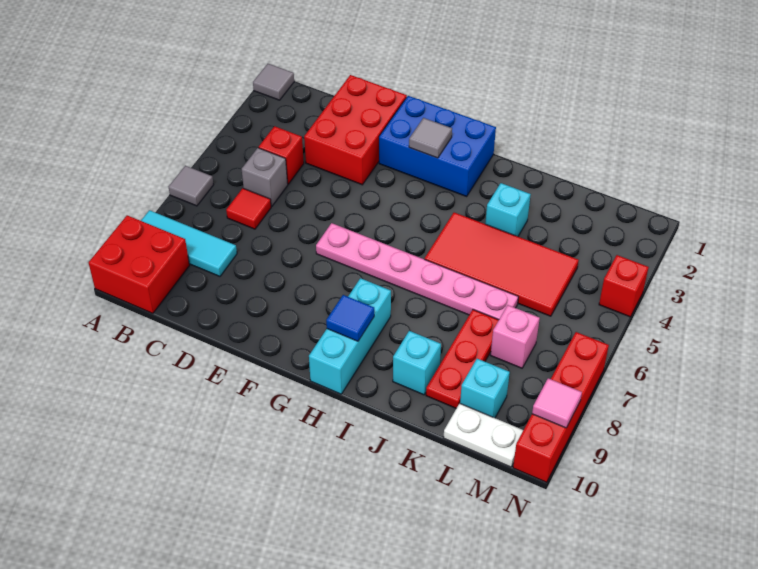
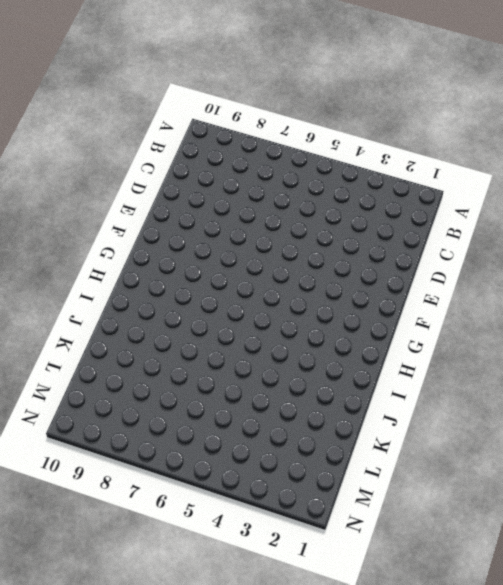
none -> grey 1x1 tile [253,64,294,100]
none -> grey 1x1 tile [169,166,213,206]
none -> cyan 1x3 tile [141,210,237,276]

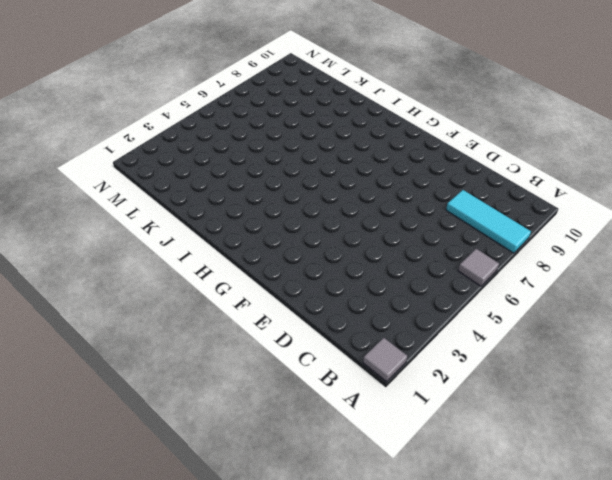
none -> red 2x2 brick [89,215,189,313]
none -> red 1x1 brick [259,126,304,184]
none -> grey 1x1 brick [242,148,288,206]

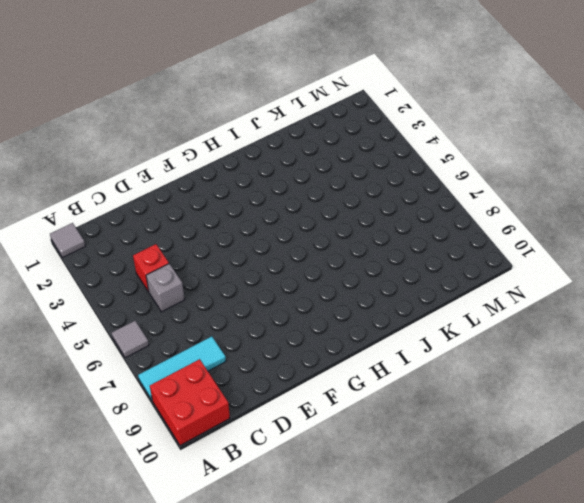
none -> red 1x1 tile [226,188,271,229]
none -> red 2x3 brick [304,75,407,185]
none -> blue 2x3 brick [379,96,496,196]

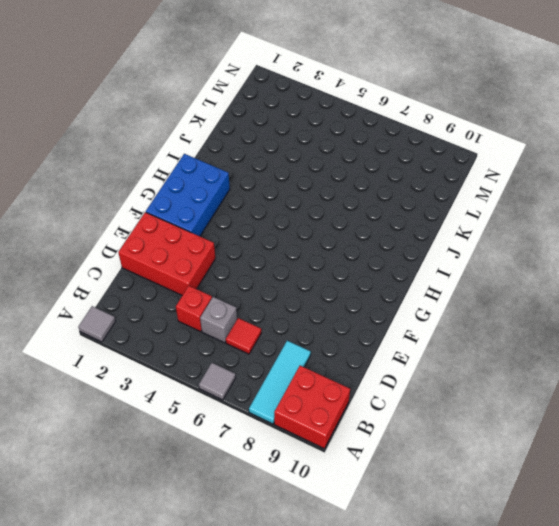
none -> pink 1x6 plate [316,223,518,320]
none -> cyan 1x3 brick [309,278,391,394]
none -> red 2x4 tile [425,213,579,316]

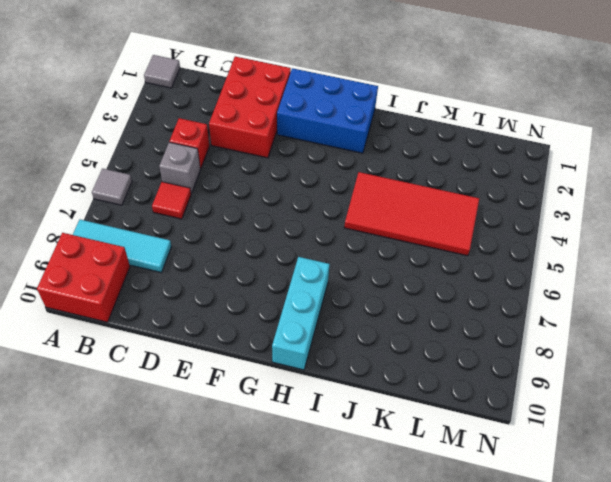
none -> pink 1x6 plate [316,223,518,320]
none -> cyan 1x1 brick [485,183,531,236]
none -> cyan 1x1 brick [393,331,441,395]

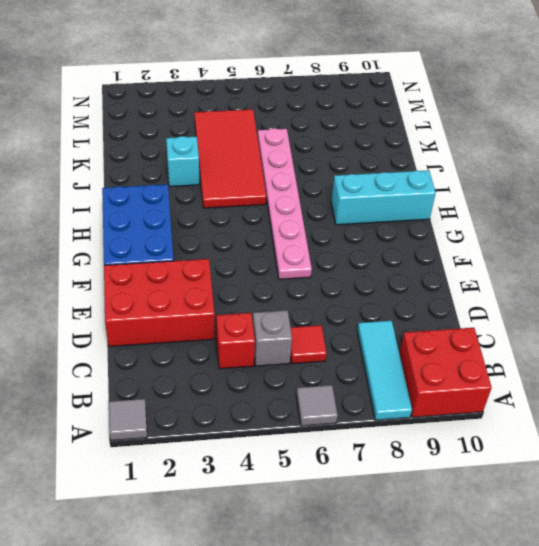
none -> cyan 1x1 brick [393,331,441,395]
none -> red 1x3 plate [426,310,499,408]
none -> pink 1x1 brick [491,305,540,368]

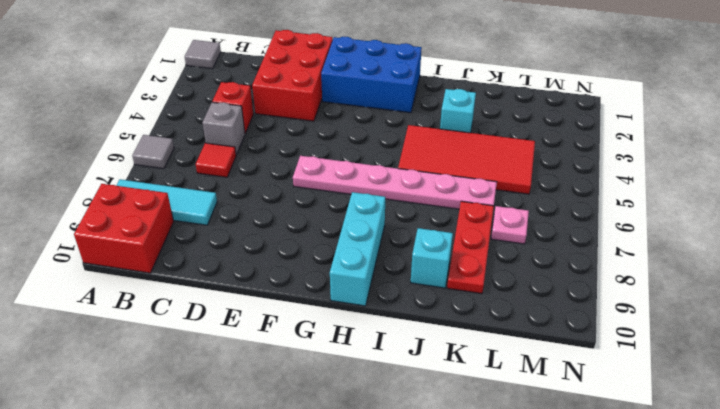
pink 1x1 plate [491,206,529,244] -> pink 1x1 brick [491,305,540,368]
none -> cyan 1x1 brick [460,359,510,418]
none -> white 1x2 plate [444,403,523,467]
none -> red 1x1 brick [599,255,649,317]

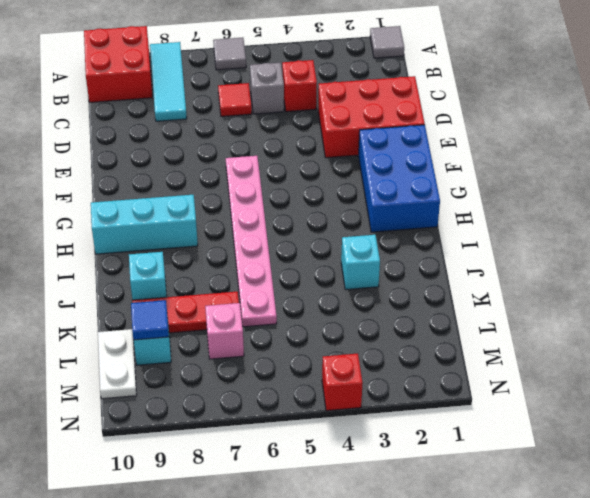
blue 1x1 tile [131,300,169,340] -> blue 1x1 tile moved to [326,295,374,341]
none -> red 2x4 tile [425,213,579,316]
none -> red 1x4 brick [513,332,609,482]
none -> grey 1x1 tile [409,118,452,158]

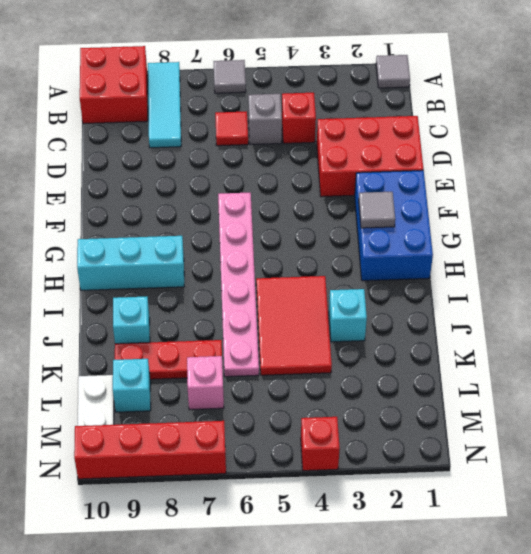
red 2x3 tile [256,276,332,375] -> red 2x4 tile [425,213,579,316]
none -> blue 1x1 tile [326,295,374,341]
none -> pink 1x1 tile [532,378,582,428]

